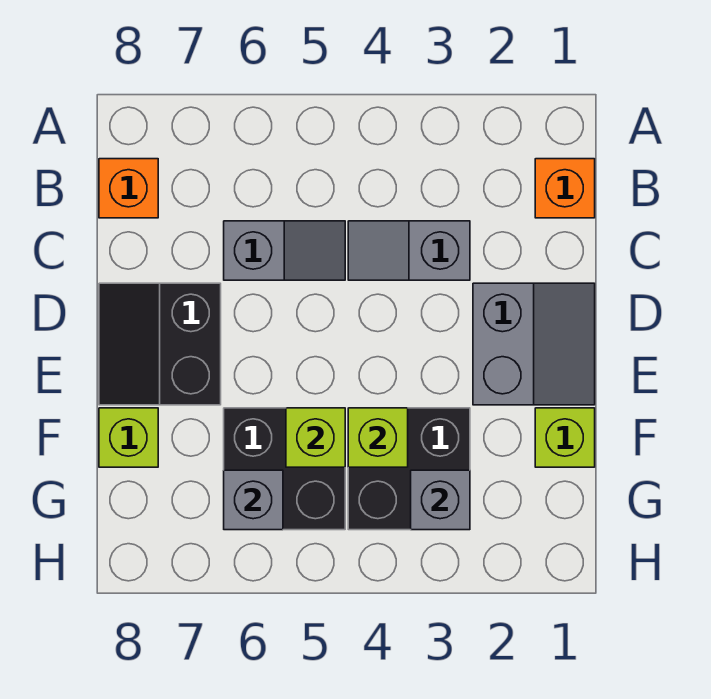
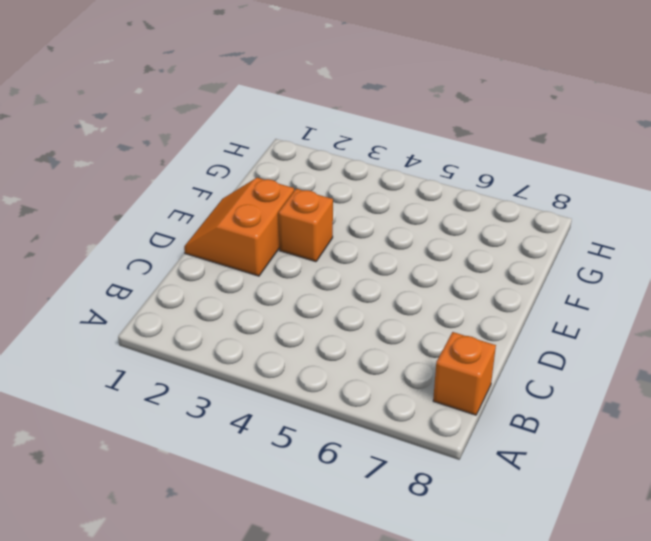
orange 2x2 slope [184,178,294,276] -> grey 2x2 slope [473,283,595,405]
orange 1x1 brick [278,189,333,262] -> orange 1x1 brick moved to [535,159,595,218]
none -> grey 1x2 slope [348,221,470,280]
none -> grey 1x2 slope [224,221,345,280]
none -> black 2x2 slope [99,283,221,405]

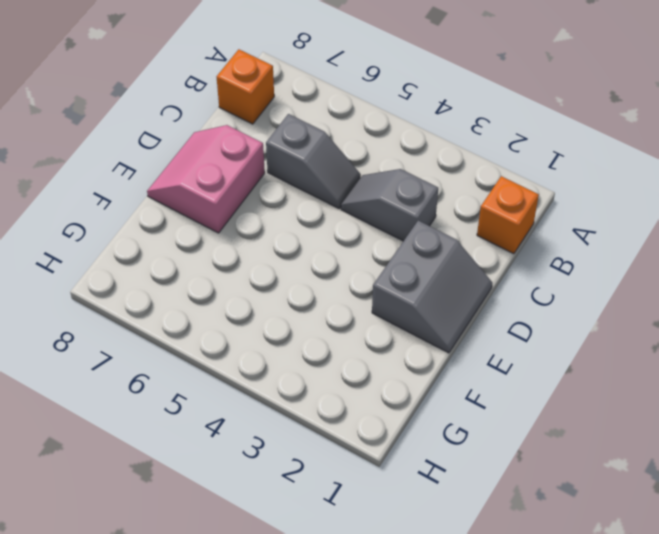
pink 2x2 slope [147,125,265,233] -> black 2x2 slope [99,283,221,405]
none -> lime 1x1 brick [535,408,595,467]
none -> black 2x2 brick [348,408,470,530]
none -> black 2x2 brick [224,408,345,530]

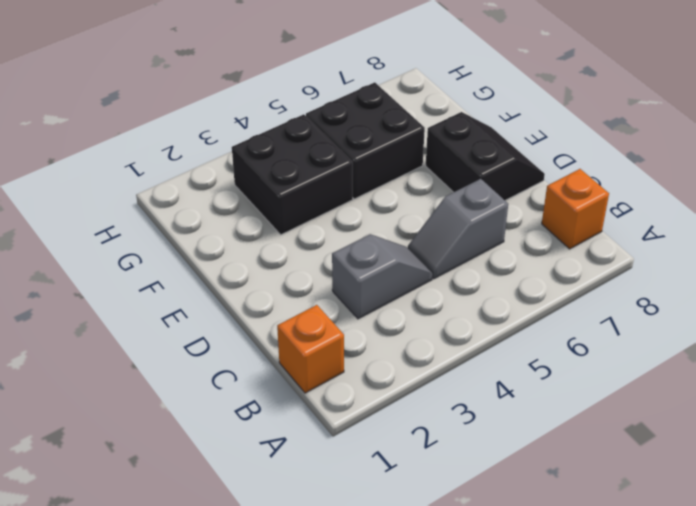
none -> grey 2x2 slope [473,283,595,405]
none -> lime 1x1 brick [535,408,595,467]
none -> lime 1x1 brick [99,408,158,467]

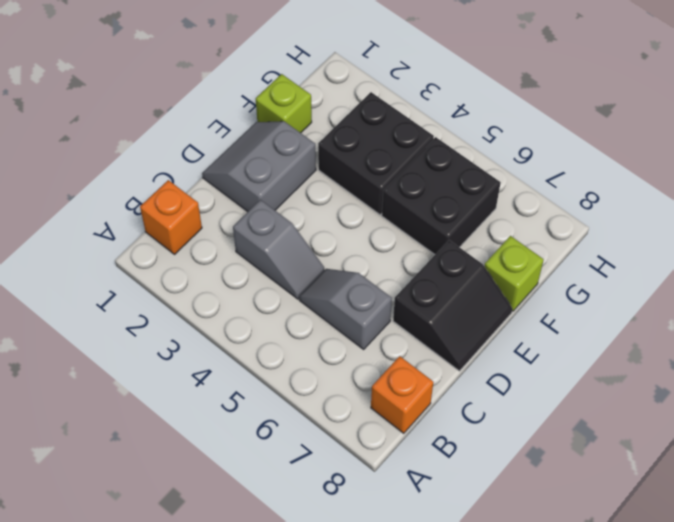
none -> lime 1x1 brick [348,408,408,467]
none -> lime 1x1 brick [286,408,345,467]
none -> grey 1x1 brick [411,470,470,530]

